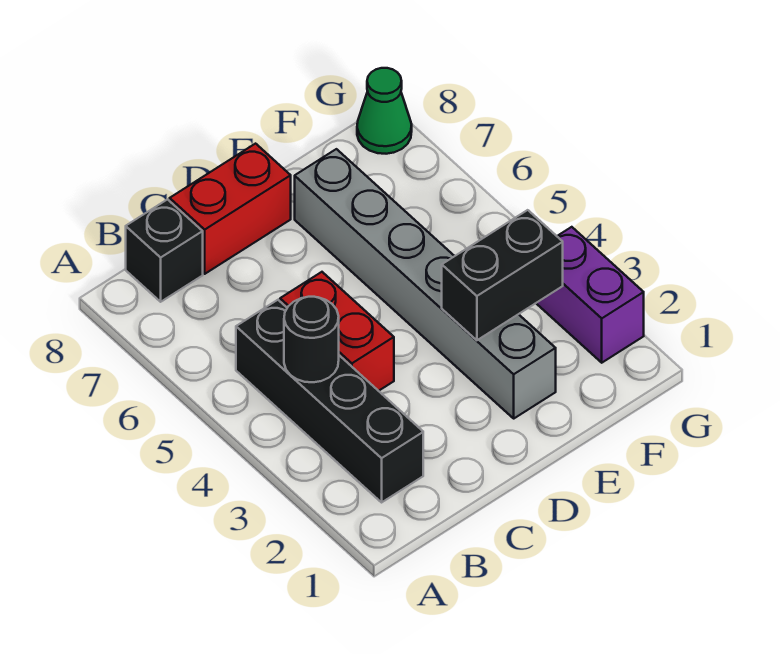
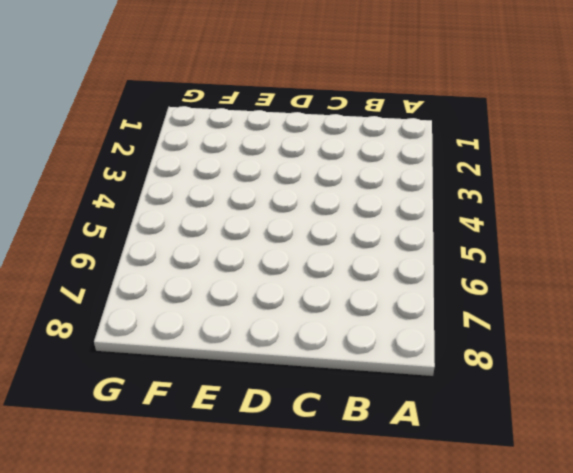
none -> black 1x4 brick [236,300,423,502]
none -> black 1x1 brick [126,200,203,302]

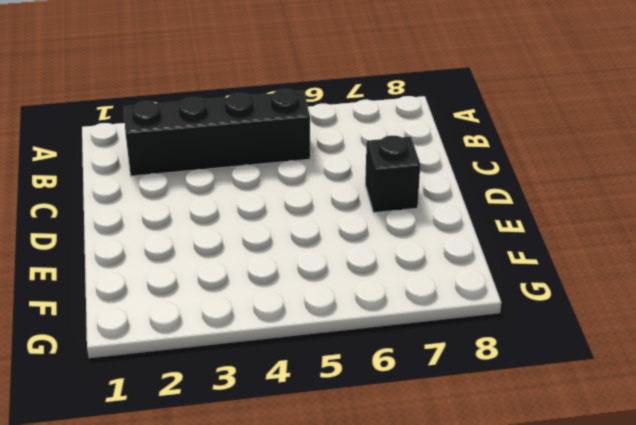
black 1x1 brick [365,136,420,213] -> black 1x1 brick moved to [126,200,203,302]
none -> red 1x2 brick [280,272,394,391]
none -> red 1x2 brick [170,144,291,274]

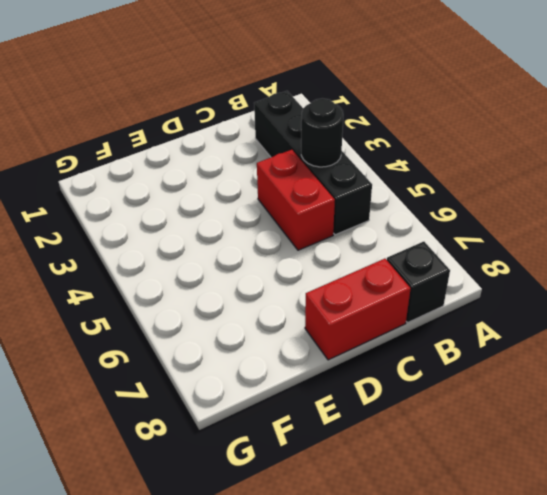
none -> grey 1x6 brick [295,149,556,418]
none -> purple 1x2 brick [536,227,644,363]

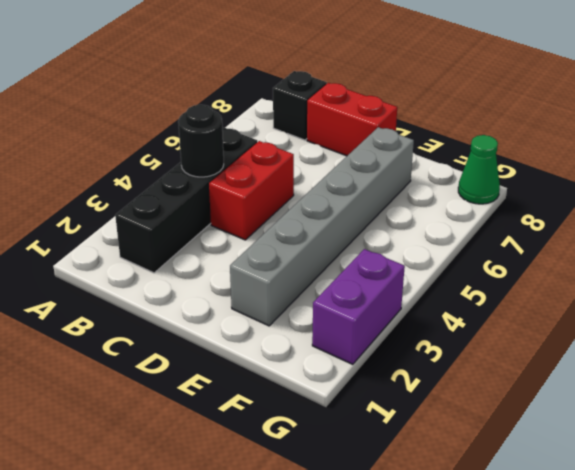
none -> black 1x2 brick [442,210,563,340]

